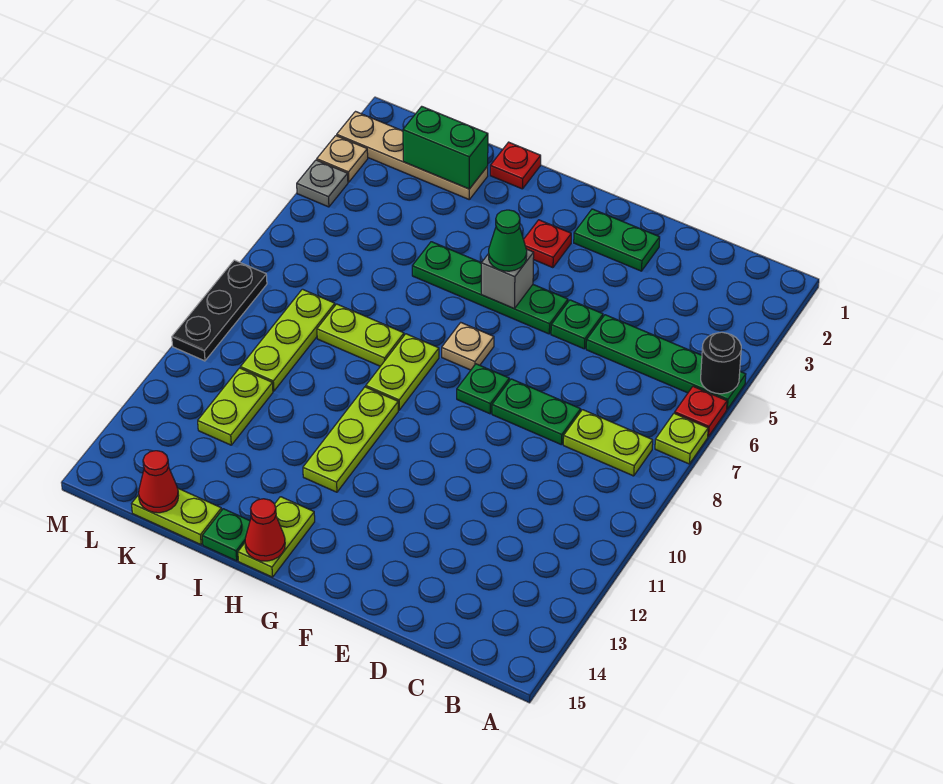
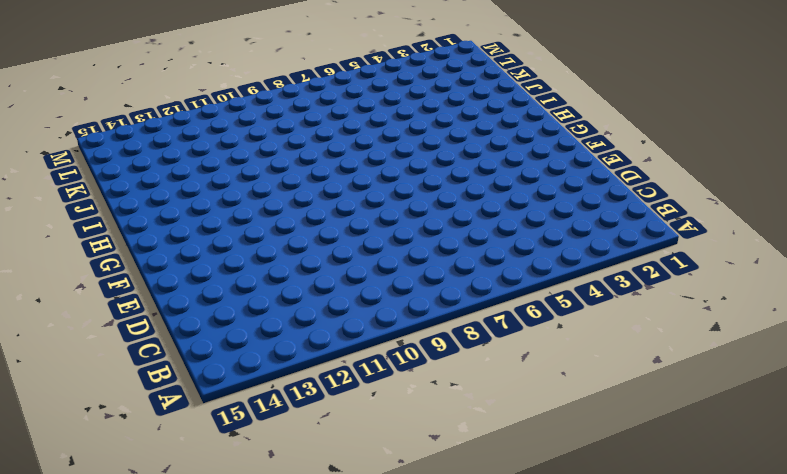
none -> green 1x4 plate [586,315,746,409]
none -> red 1x1 plate [675,386,727,437]
none -> lime 1x1 plate [655,413,708,464]
none -> lime 1x2 plate [563,410,653,476]

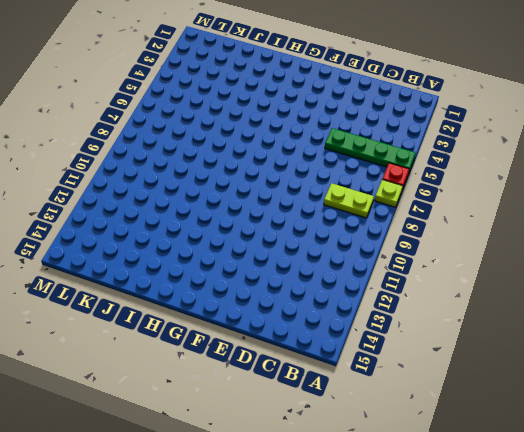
none -> green 1x2 plate [492,379,581,445]
none -> green 1x2 plate [574,209,660,271]
none -> green 1x1 plate [551,300,603,349]
none -> green 1x4 plate [412,242,568,334]

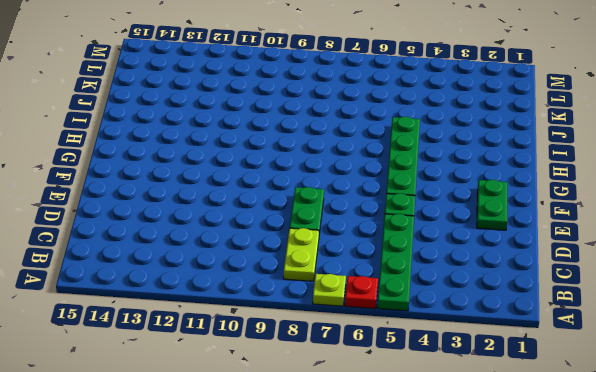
none -> green 1x1 plate [457,364,509,414]
none -> red 1x1 plate [524,220,571,268]
none -> tan 1x1 plate [442,323,494,370]
none -> lime 1x2 plate [366,334,439,410]

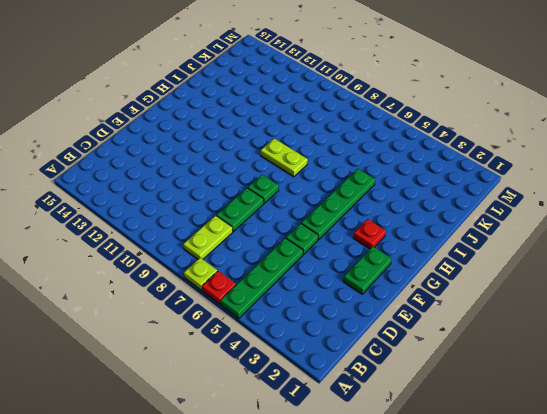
none -> tan 1x1 plate [442,323,494,370]
none -> lime 1x3 plate [303,387,398,492]
none -> lime 1x2 plate [238,497,315,577]
none -> red 1x1 plate [490,142,541,189]

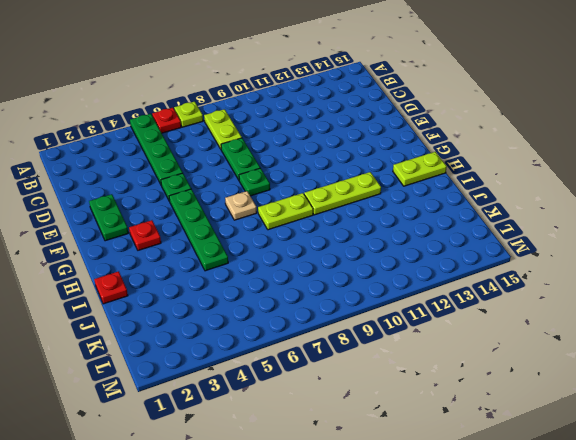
none -> lime 1x2 plate [317,304,404,366]
none -> green 1x1 plate [202,509,250,561]
none -> tan 1x4 plate [337,112,488,199]
none -> lime 1x2 plate [132,488,222,545]

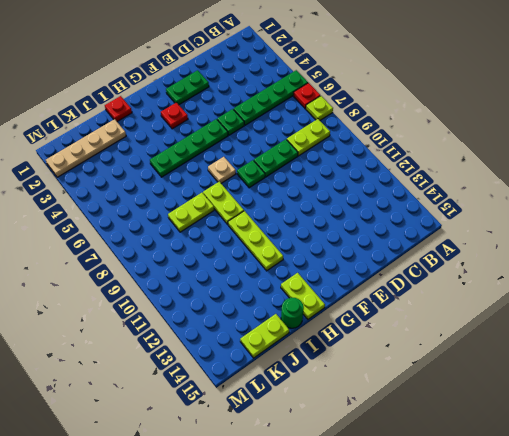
green 1x1 round brick [281,297,304,328] -> green 1x1 plate [202,509,250,561]
none -> lime 1x3 plate [240,289,335,391]
none -> lime 1x2 plate [198,368,273,445]
none -> tan 1x1 plate [317,136,368,182]
none -> grey 1x1 plate [297,160,348,207]

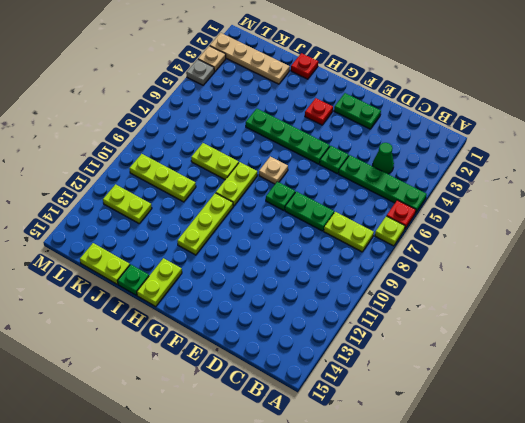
green 1x1 cone [373,143,394,174] -> green 1x1 cone moved to [489,210,527,271]
lime 1x3 plate [129,154,196,202] -> lime 1x3 plate turned to [240,289,335,391]
lime 1x2 plate [103,184,152,223] -> lime 1x2 plate turned to [198,368,273,445]
none -> black 1x3 plate [172,260,267,361]
none -> black 1x1 round brick [701,332,741,394]
none -> grey 1x1 brick [481,249,534,309]
none -> red 1x1 cone [245,499,285,561]

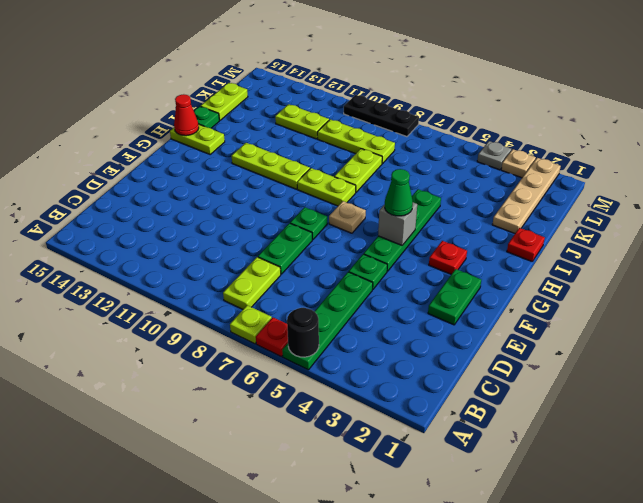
none -> green 1x2 brick [403,106,488,189]
none -> red 1x1 cone [139,451,179,513]

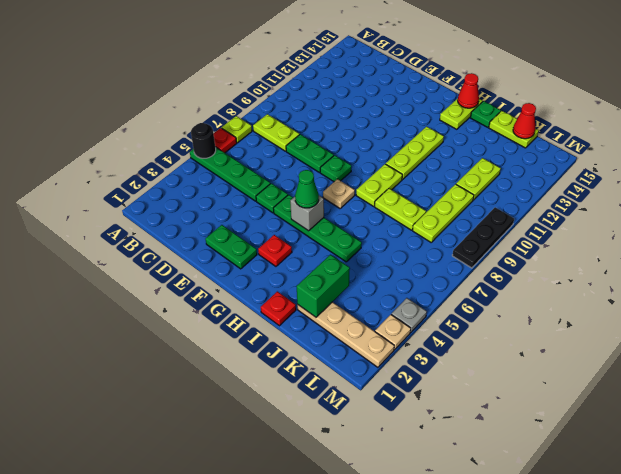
green 1x2 brick [297,255,350,317] -> green 1x2 brick turned to [403,106,488,189]

